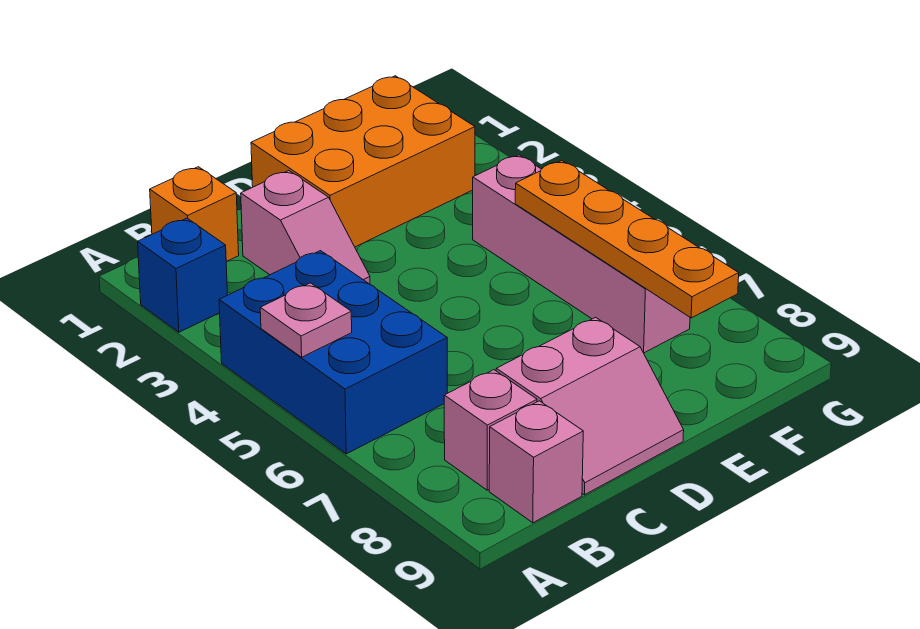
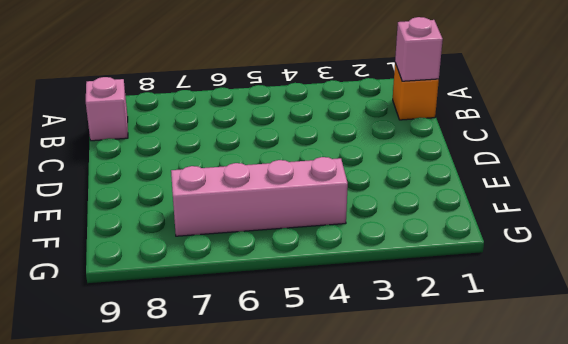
pink 1x1 brick [395,17,443,81] -> pink 1x1 brick moved to [444,370,537,490]
none -> blue 1x1 brick [138,218,227,332]
none -> blue 2x3 brick [219,251,447,454]

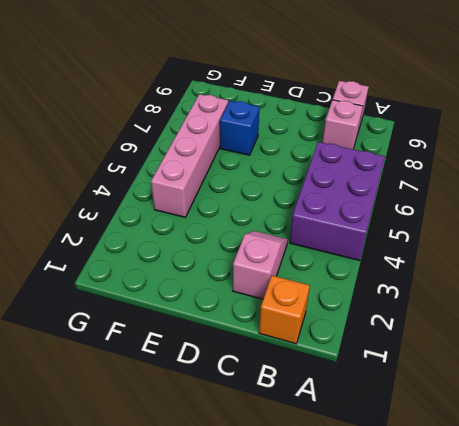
purple 2x3 brick [290,142,385,261] -> blue 2x3 brick [219,251,447,454]
blue 1x1 brick [220,101,259,155] -> blue 1x1 brick moved to [138,218,227,332]
none -> pink 2x2 slope [496,317,684,495]
none -> orange 2x3 brick [251,76,475,247]

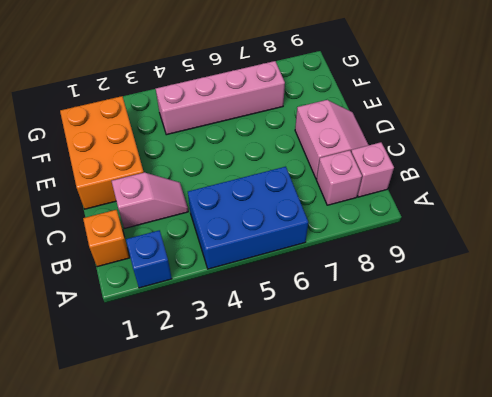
none -> pink 1x1 plate [260,283,352,357]
none -> orange 1x4 plate [515,161,739,318]

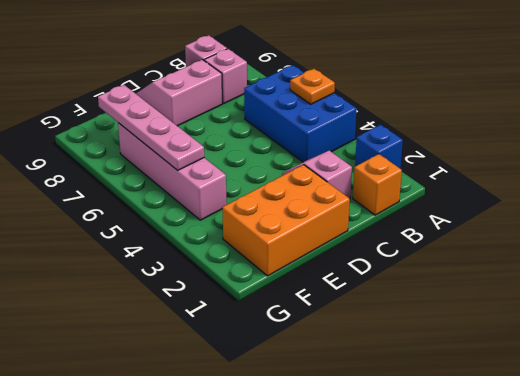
orange 1x1 plate [290,69,335,104] -> pink 1x1 plate [260,283,352,357]
pink 1x4 plate [98,85,204,170] -> orange 1x4 plate [515,161,739,318]

